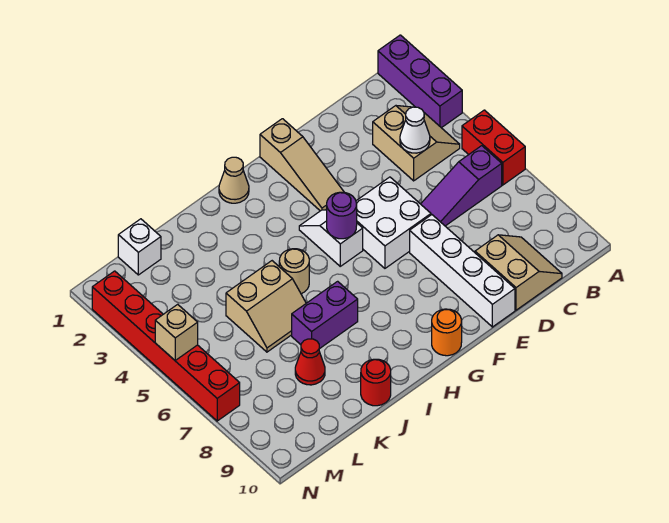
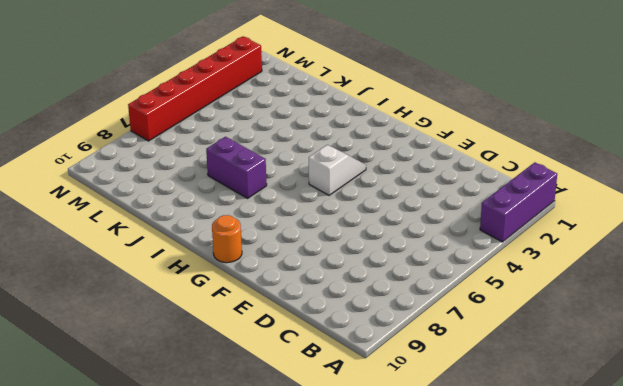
none -> red 1x2 brick [462,110,525,185]
none -> tan 2x2 slope [373,106,460,181]
none -> purple 1x3 slope [421,146,502,226]

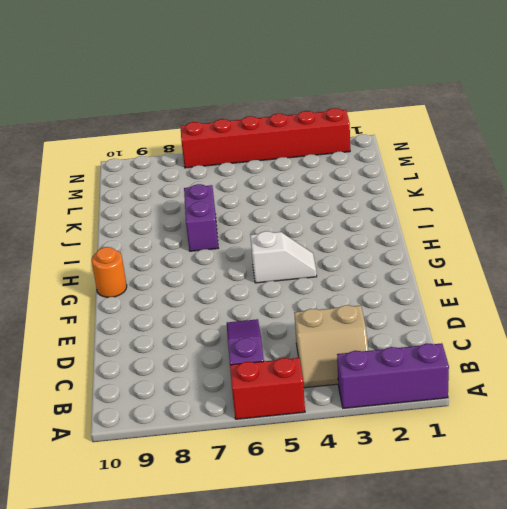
none -> tan 2x2 slope [475,235,562,310]
none -> white 2x2 brick [356,177,431,268]
none -> white 1x4 brick [410,215,515,327]

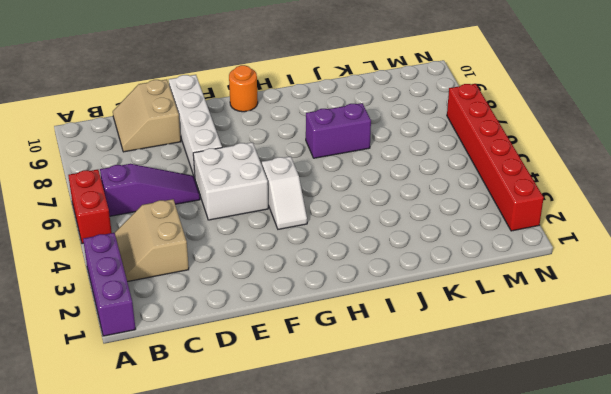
none -> tan 1x3 slope [260,119,344,211]
none -> tan 1x1 cone [219,157,249,203]
none -> tan 1x1 round brick [279,249,309,294]

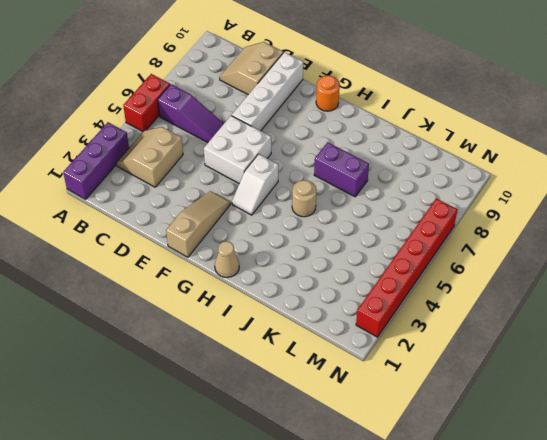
none -> tan 2x2 slope [226,261,306,352]
none -> red 1x1 round brick [361,359,391,406]
none -> red 1x1 cone [295,339,325,385]

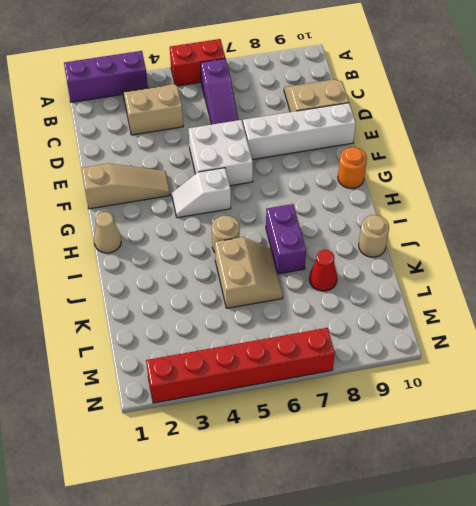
tan 1x1 round brick [359,215,389,257] -> red 1x1 round brick [361,359,391,406]
none -> white 1x1 brick [118,219,161,275]
none -> white 1x1 cone [400,107,430,153]
none -> purple 1x1 round brick [327,192,357,239]

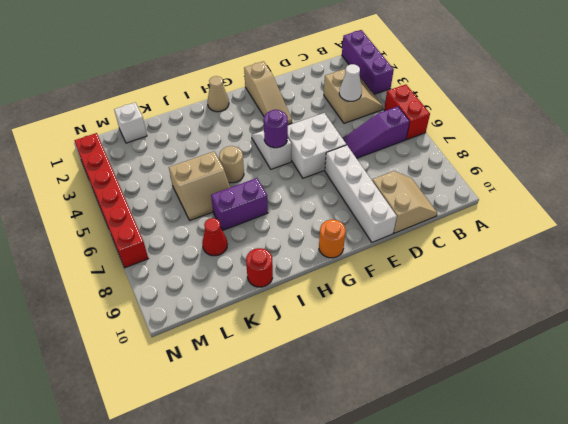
none -> tan 1x1 brick [155,304,198,360]

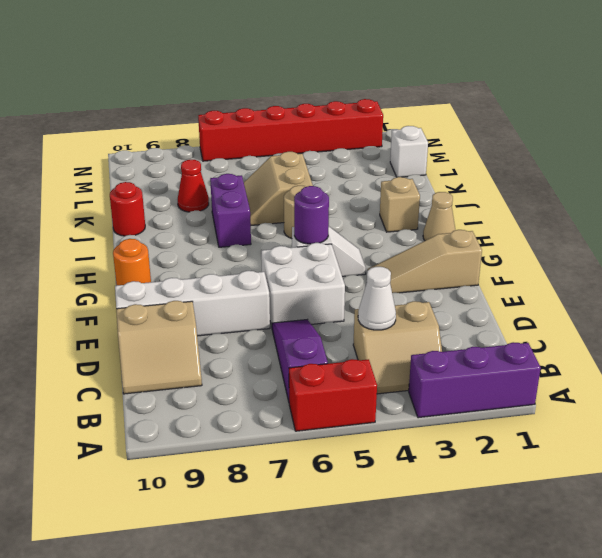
tan 1x1 brick [380,177,420,232] -> tan 1x1 brick moved to [155,304,198,360]

